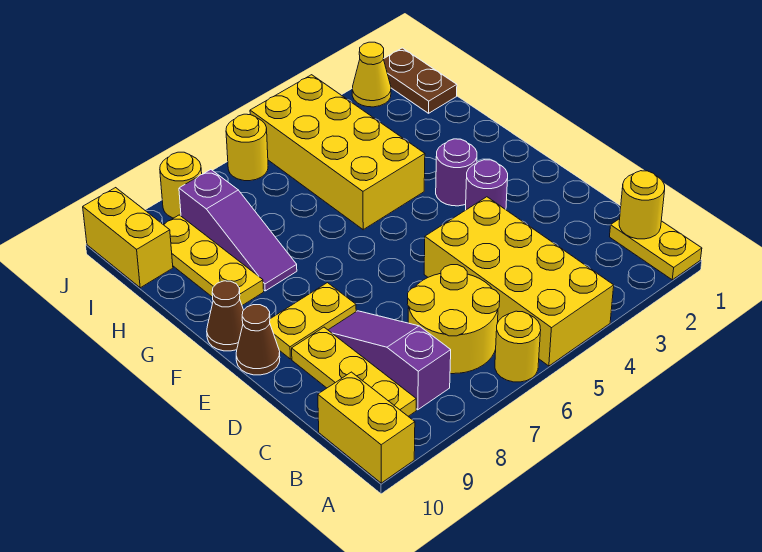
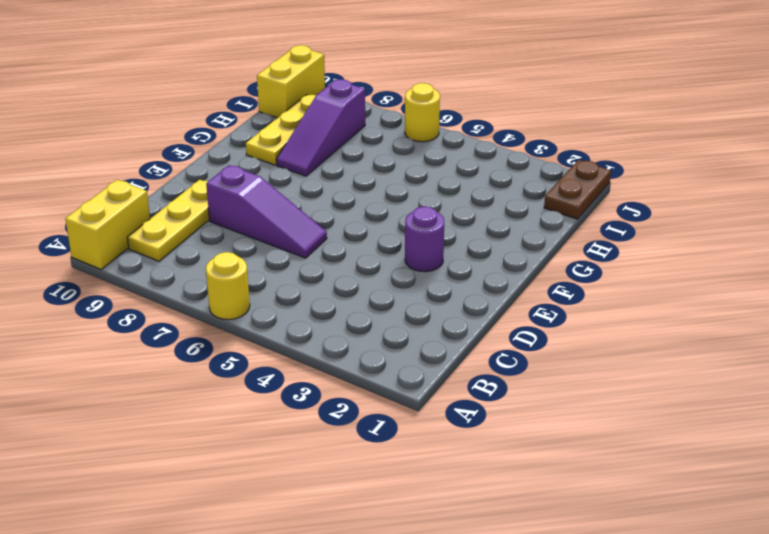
purple 1x3 slope [206,165,327,258] -> purple 1x3 slope turned to [328,311,451,410]
none -> yellow 1x2 plate [610,219,702,280]
none -> yellow 2x4 brick [424,197,614,366]
none -> yellow 2x2 round brick [407,265,500,374]

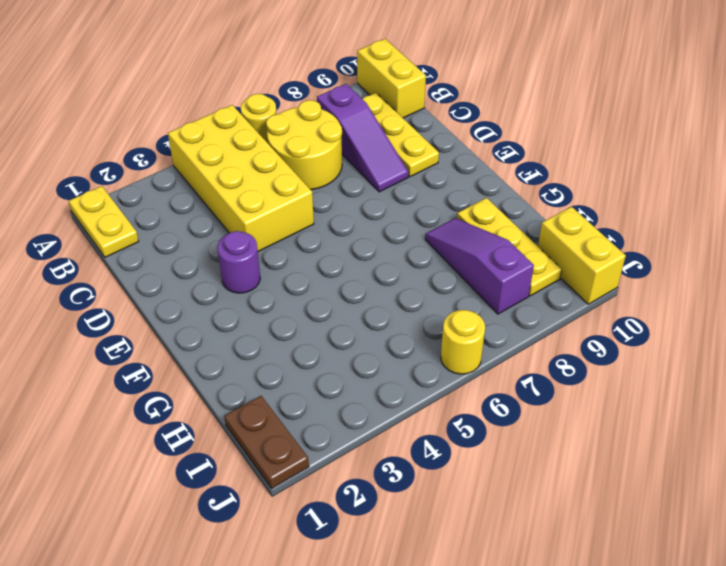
none -> yellow 1x2 plate [270,283,356,359]
none -> brown 1x1 cone [236,305,280,375]
none -> purple 1x1 round brick [436,139,477,206]

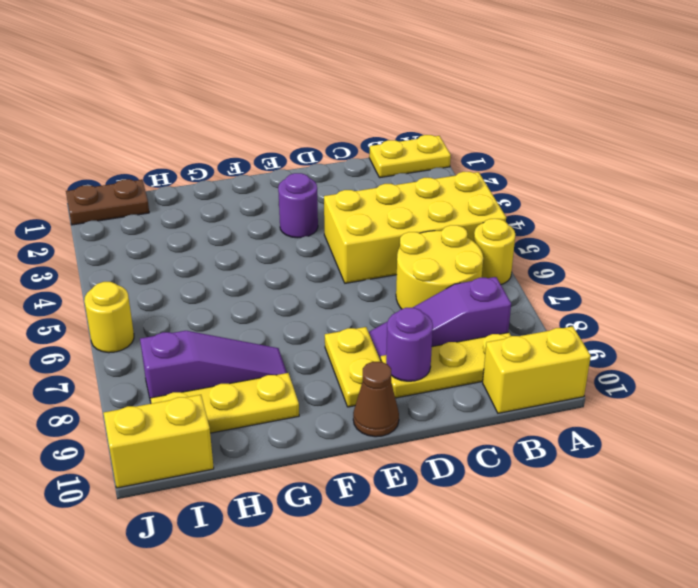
purple 1x1 round brick [386,308,433,381] -> purple 1x1 round brick moved to [436,139,477,206]
none -> brown 1x1 cone [207,281,243,351]
none -> yellow 2x4 brick [250,75,425,230]
none -> yellow 1x1 cone [352,42,391,107]

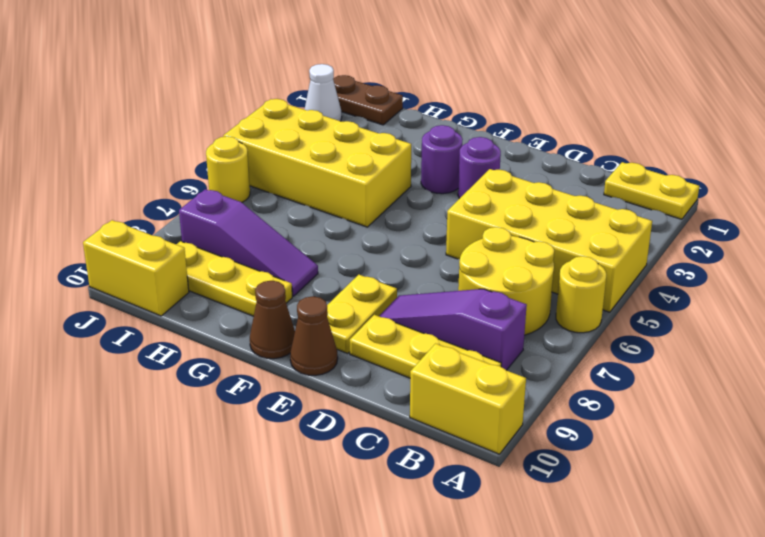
white 1x1 cone [304,64,342,121] -> yellow 1x1 cone [352,42,391,107]
none -> yellow 1x1 round brick [160,152,202,218]
none -> yellow 1x1 round brick [619,171,665,239]

